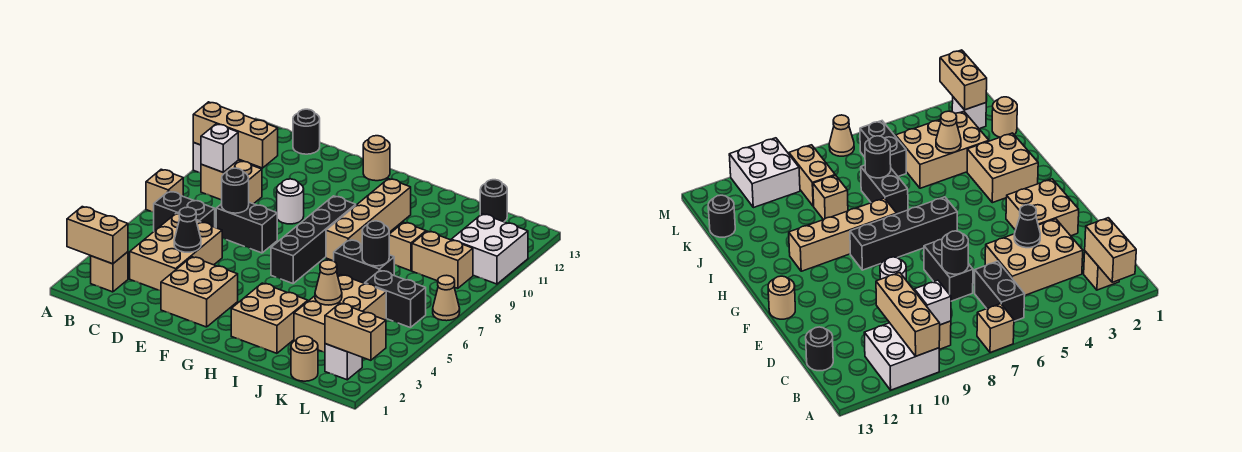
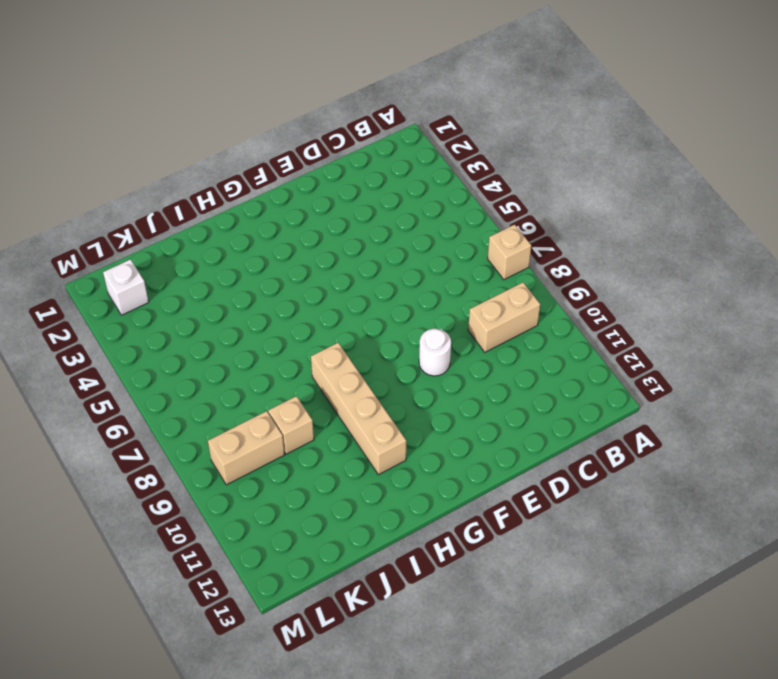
none -> white 2x2 brick [864,323,939,390]
none -> tan 1x1 brick [91,252,128,292]
none -> black 1x2 brick [154,191,215,231]
none -> tan 2x3 brick [130,213,222,291]

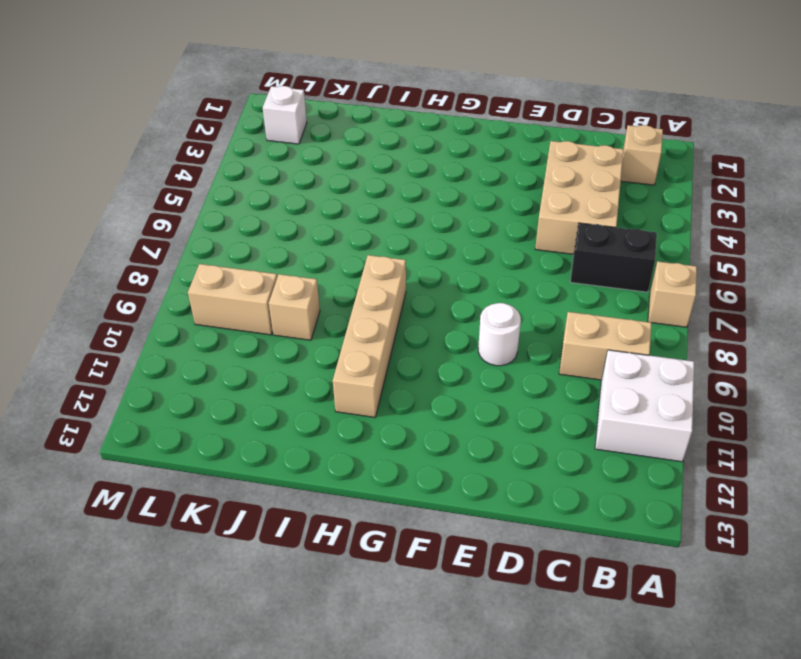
none -> black 1x1 round brick [293,109,320,154]
none -> black 1x2 brick [216,202,277,253]
none -> tan 2x2 brick [161,257,238,327]
none -> tan 1x1 round brick [363,136,390,181]

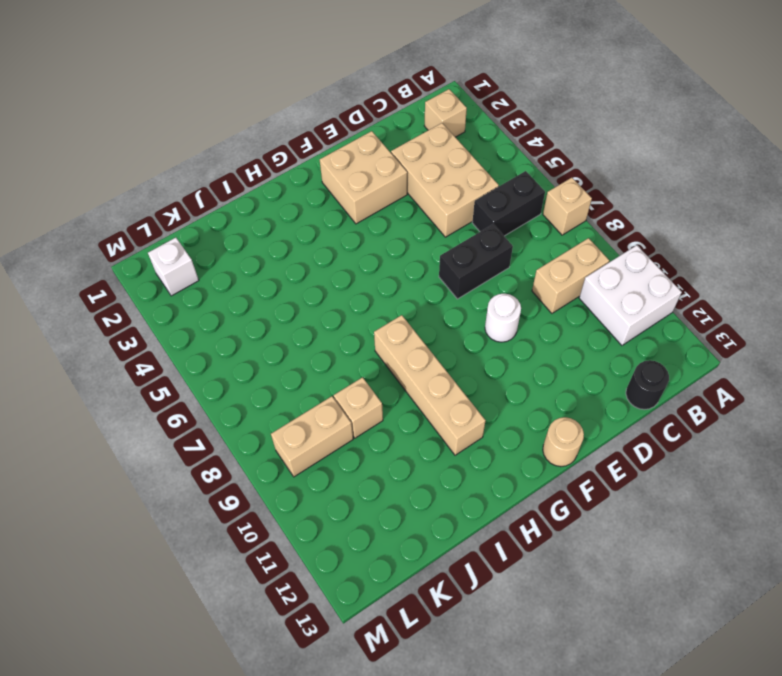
none -> black 1x4 brick [271,196,356,283]
none -> tan 2x2 brick [231,283,308,353]
none -> black 1x2 brick [334,240,394,283]
none -> tan 2x3 brick [294,275,386,352]

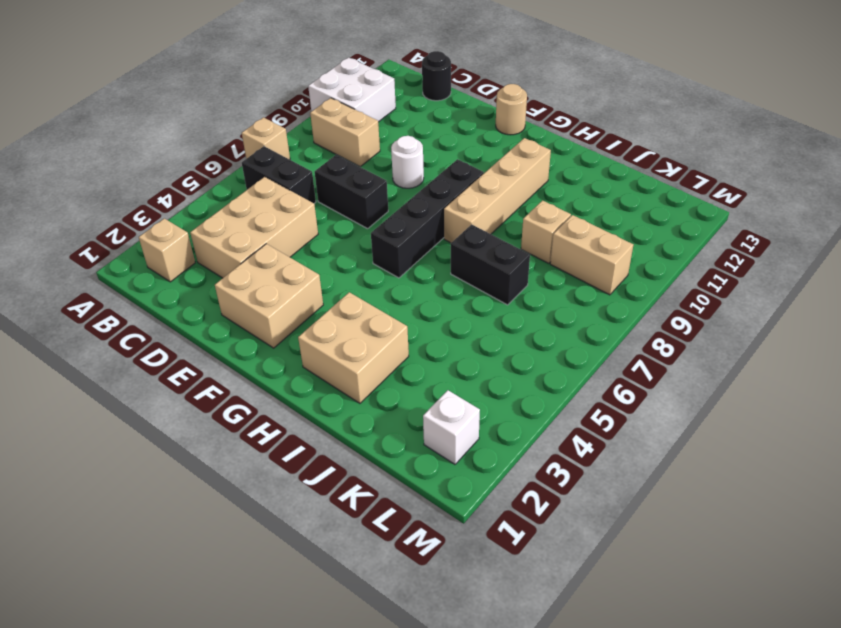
none -> tan 2x3 brick [294,275,386,352]
none -> tan 1x1 round brick [291,336,318,381]
none -> black 1x2 brick [365,270,426,328]
none -> black 1x1 round brick [480,180,507,222]

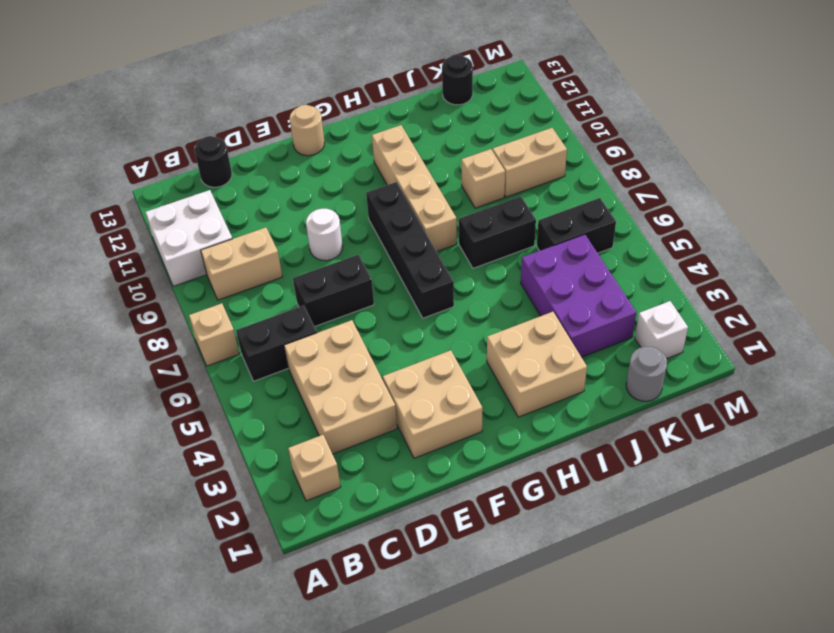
purple 2x3 brick [521,234,636,357] -> tan 2x3 brick [294,275,386,352]
grey 1x1 round brick [626,347,667,401] -> tan 1x1 round brick [291,336,318,381]
none -> white 2x2 brick [451,214,528,284]
none -> tan 1x1 cone [433,275,460,321]
none -> tan 1x2 brick [67,207,128,264]
none -> tan 1x3 brick [193,102,278,168]

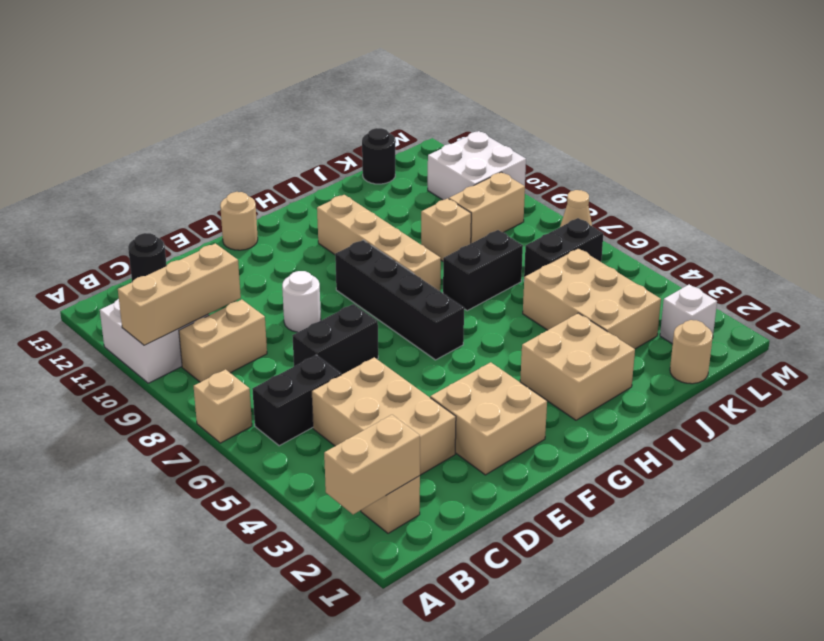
none -> white 1x1 brick [201,124,238,172]
none -> black 1x1 cone [174,207,201,252]
none -> black 1x1 round brick [222,168,249,213]
none -> tan 1x1 cone [315,260,342,305]

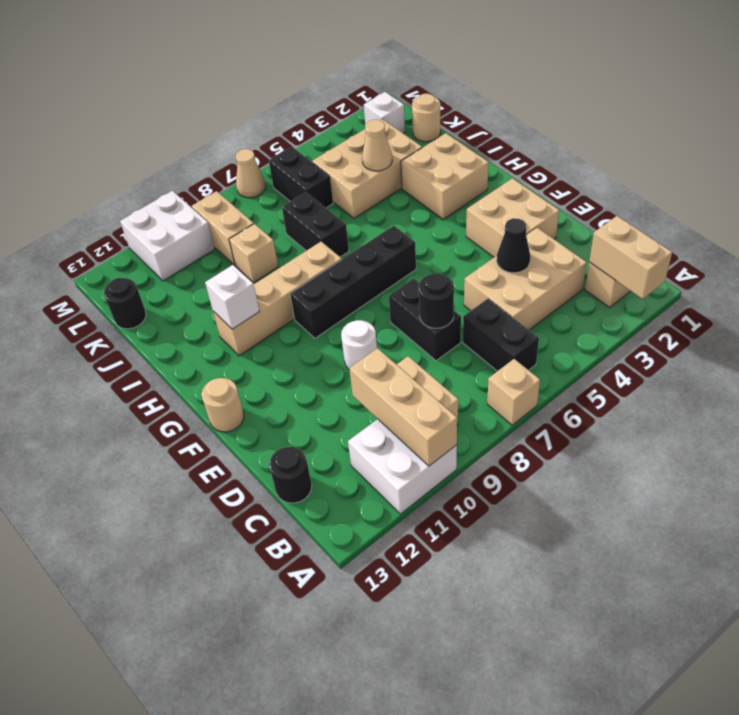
white 1x1 brick [205,265,260,329] -> white 1x1 brick moved to [201,124,238,172]
none -> black 1x1 round brick [362,221,389,266]
none -> tan 1x2 brick [325,303,386,360]

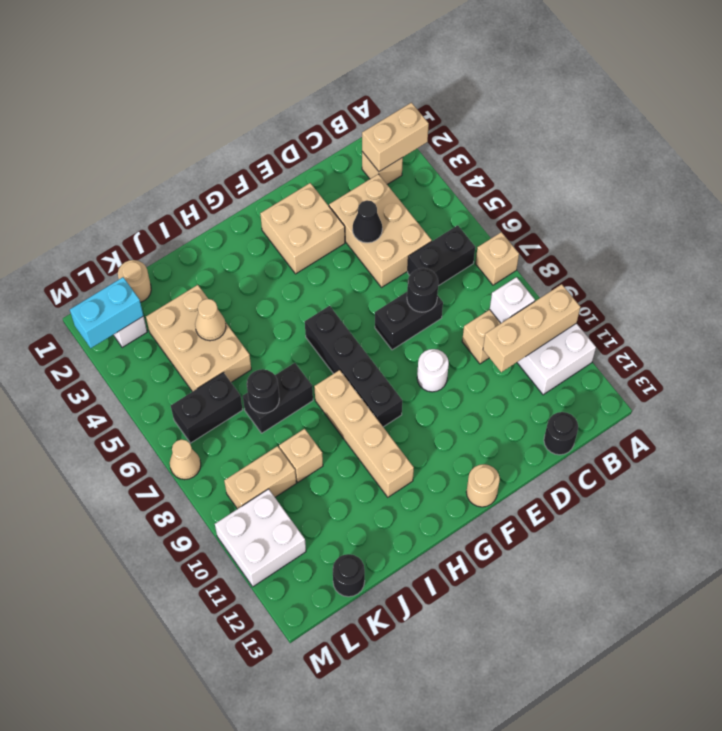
cyan 1x2 brick [70,277,143,348] -> tan 1x2 brick [325,303,386,360]
none -> tan 2x2 brick [231,283,308,353]

